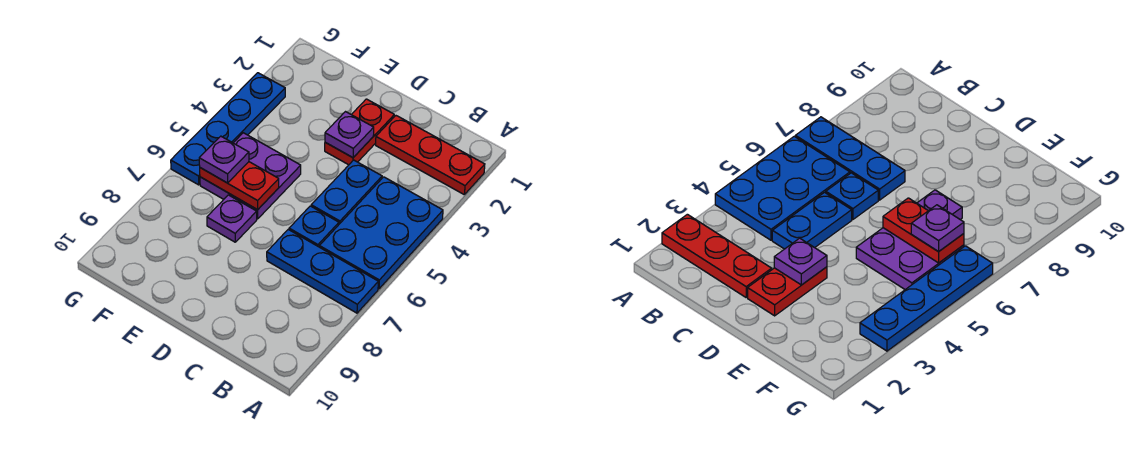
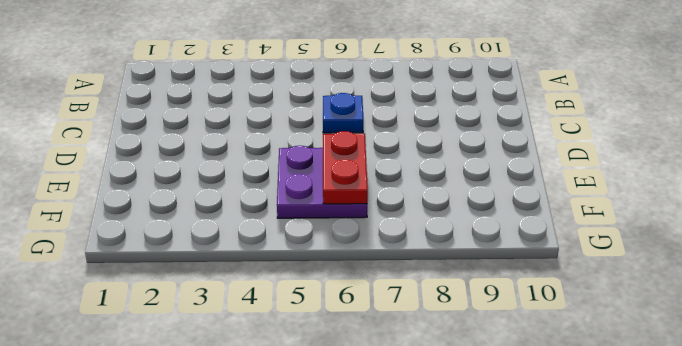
none -> red 1x3 plate [376,116,485,194]
none -> blue 2x3 plate [319,177,443,289]
none -> blue 1x3 plate [267,230,378,313]

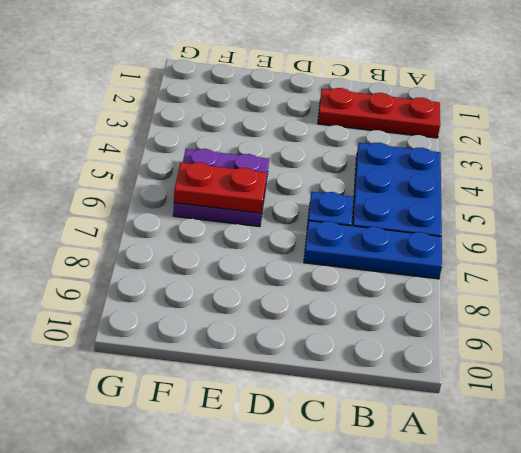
none -> blue 1x2 plate [311,160,382,224]
none -> red 1x2 plate [325,99,394,165]
none -> purple 1x1 plate [207,195,257,242]

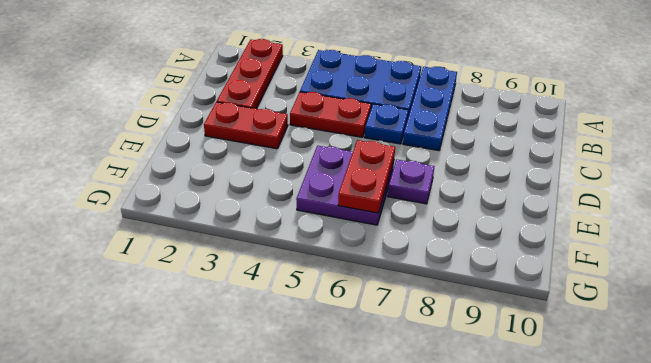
red 1x2 plate [290,92,371,137] -> blue 1x2 plate [311,160,382,224]
none -> blue 1x4 plate [171,73,285,185]
none -> purple 1x1 plate [325,112,374,158]
none -> purple 1x1 plate [199,136,249,183]

